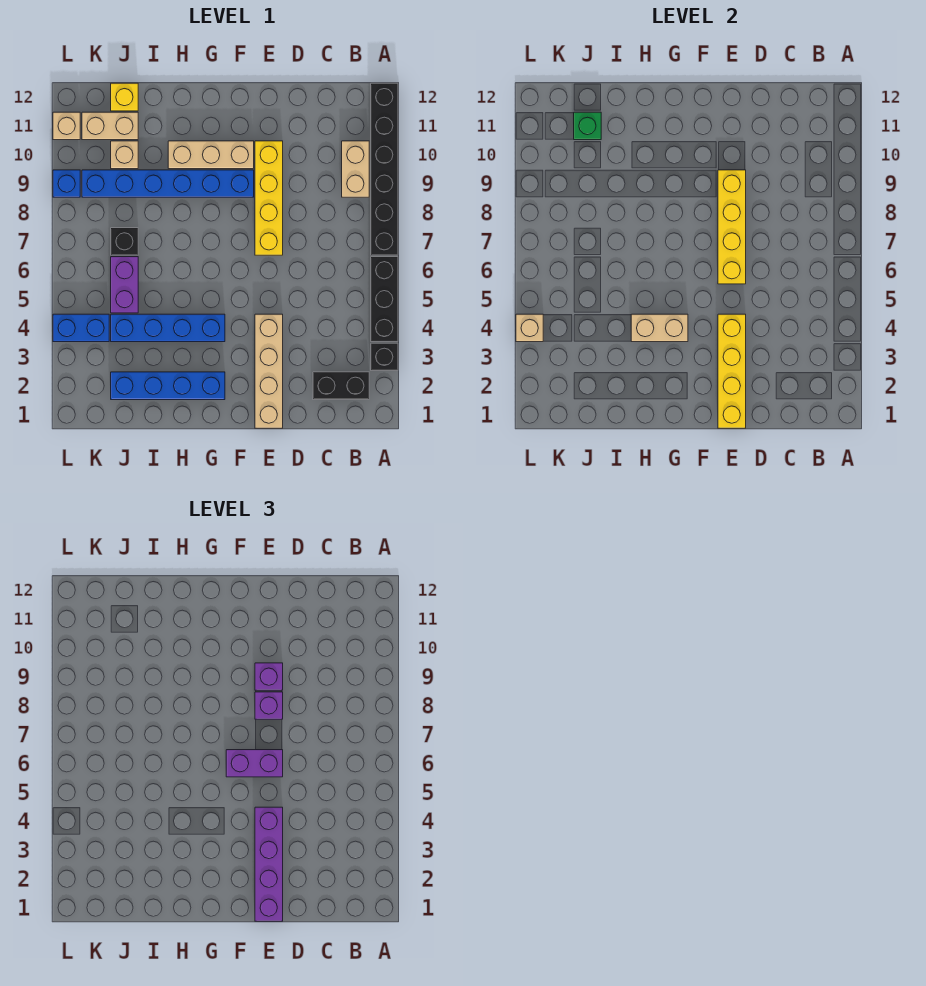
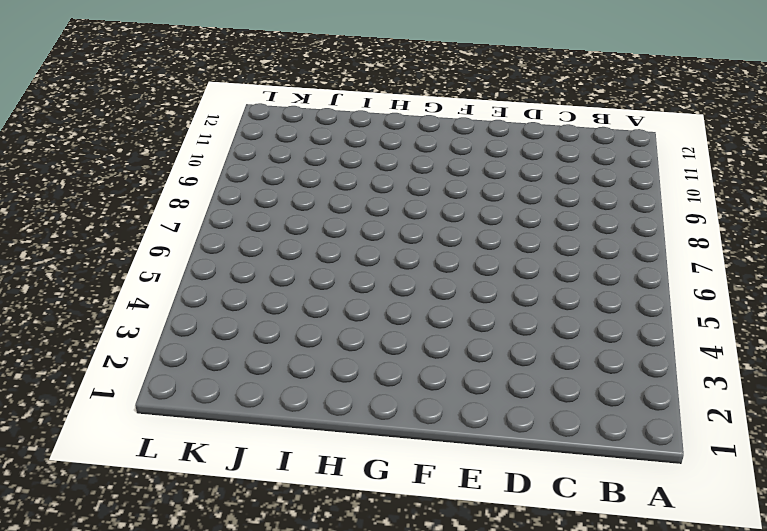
none -> black 1x1 brick [371,343,398,371]
none -> black 1x3 brick [371,257,398,342]
none -> black 1x6 brick [371,83,398,255]

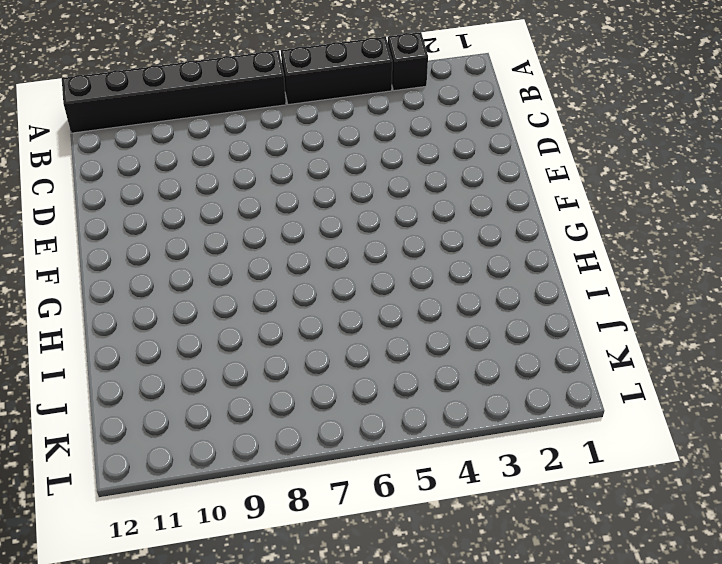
none -> black 1x2 brick [313,372,369,400]
none -> tan 1x2 brick [342,141,369,197]
none -> tan 1x4 brick [255,314,283,428]

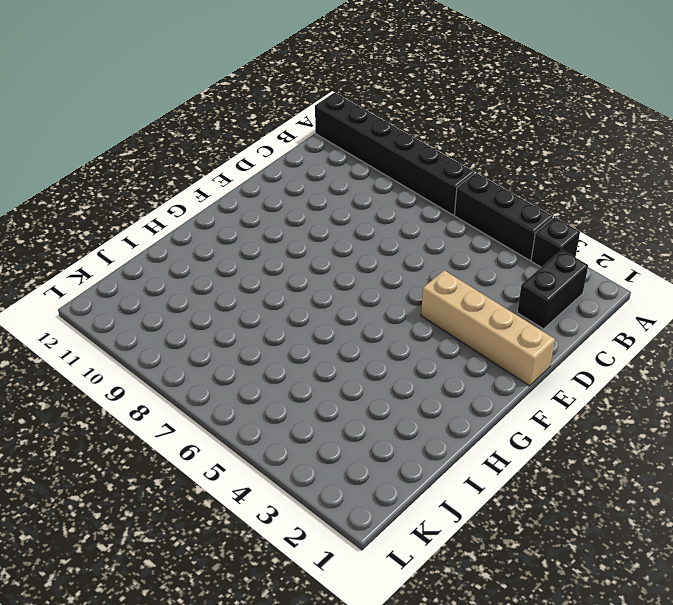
none -> tan 1x2 brick [342,141,369,197]
none -> yellow 1x4 brick [255,141,283,255]
none -> blue 1x6 brick [82,170,254,197]

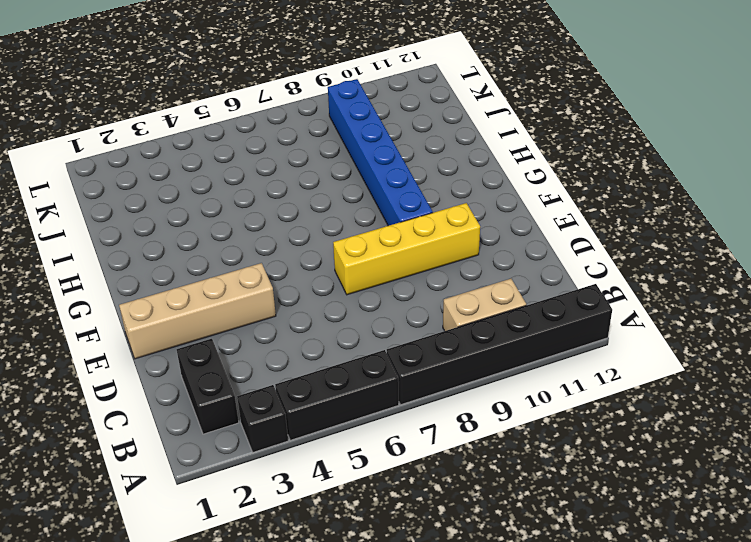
none -> tan 1x3 brick [168,141,254,169]
none -> blue 1x4 brick [111,372,225,400]
none -> blue 1x4 brick [111,314,225,342]

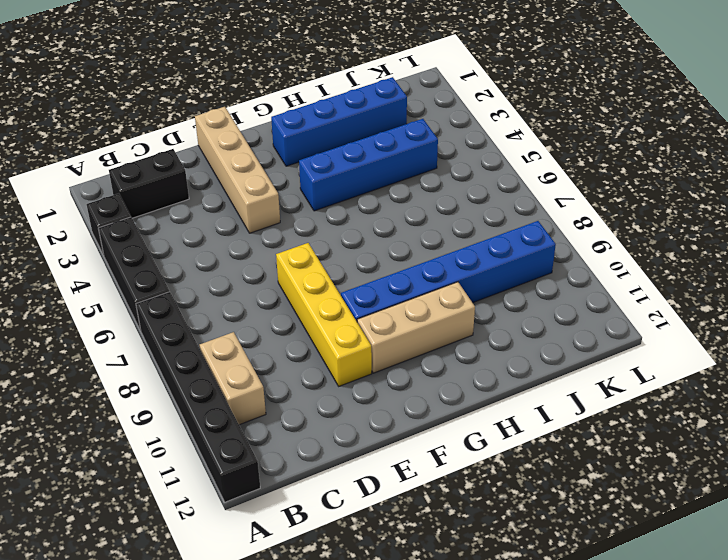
none -> purple 1x2 brick [111,257,138,313]
none -> black 1x1 brick [111,228,138,255]
none -> tan 1x1 brick [111,141,138,169]

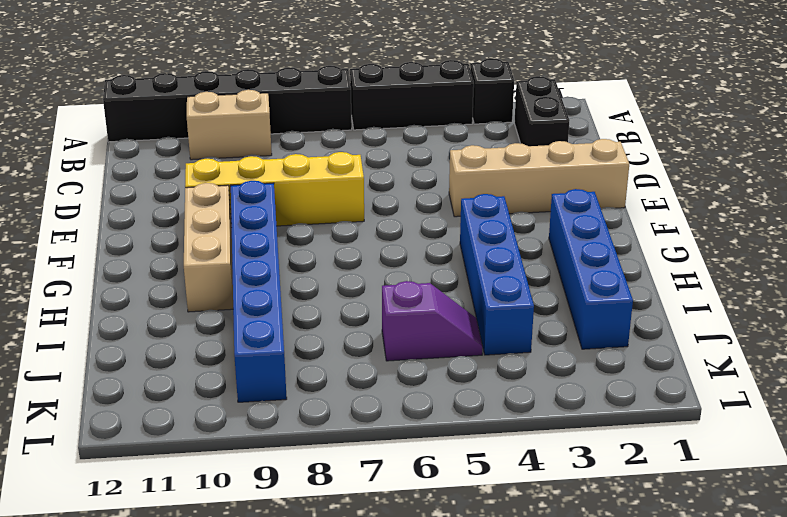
purple 1x2 slope [382,281,483,361] -> purple 1x2 brick [111,257,138,313]
none -> black 1x1 brick [111,228,138,255]
none -> tan 1x1 brick [111,141,138,169]
none -> tan 1x2 brick [82,112,138,140]

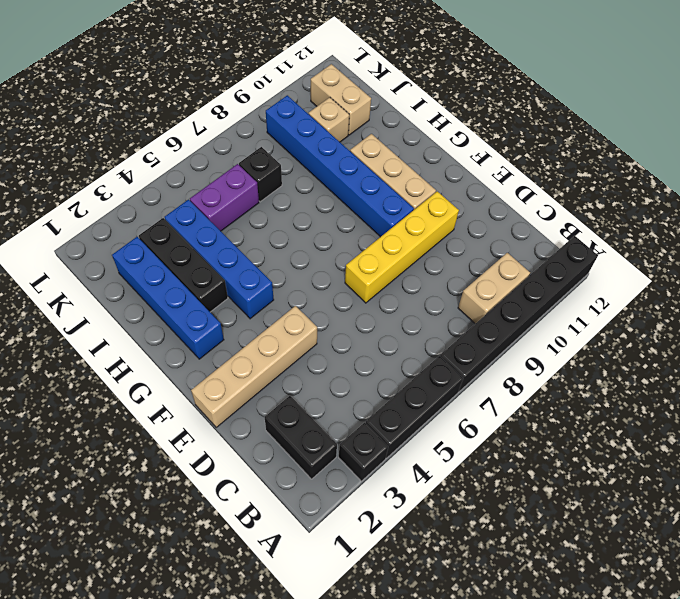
black 1x3 brick [139,218,228,312] -> none
none -> yellow 1x1 brick [111,83,138,111]
none -> blue 1x2 brick [53,314,109,342]
none -> blue 1x1 brick [53,170,80,197]

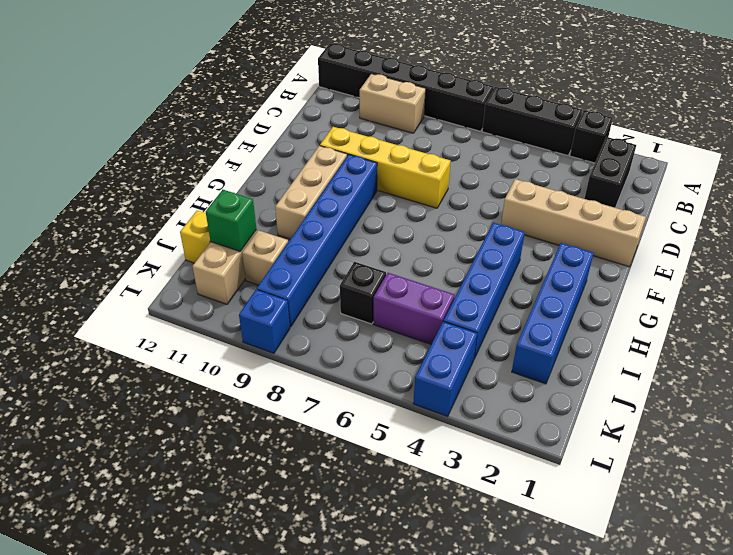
none -> tan 1x1 brick [53,112,80,140]
none -> yellow 1x4 brick [718,314,746,428]
none -> yellow 1x4 brick [718,170,746,284]

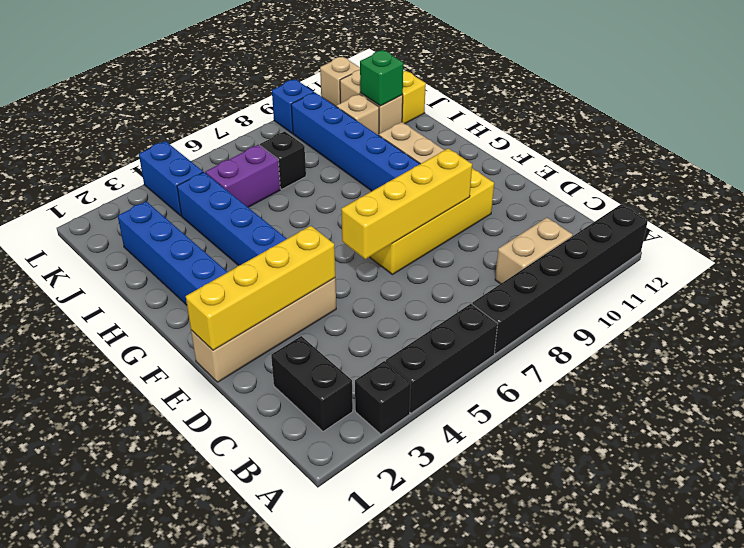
none -> tan 1x2 brick [631,314,688,342]
none -> tan 1x1 brick [516,314,543,342]
none -> purple 1x4 brick [255,807,283,921]

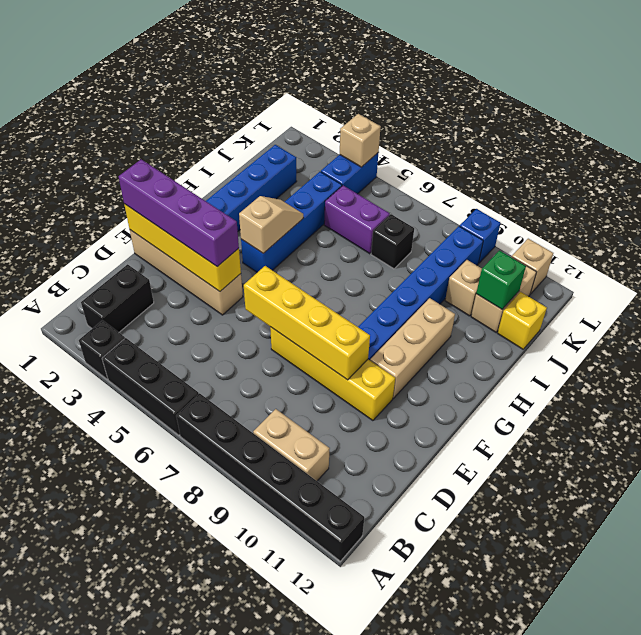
tan 1x2 slope [239,196,303,253] -> tan 1x2 brick [631,314,688,342]
none -> purple 1x2 brick [226,750,283,777]
none -> purple 1x1 brick [255,692,283,719]
none -> purple 1x1 brick [255,663,283,690]

